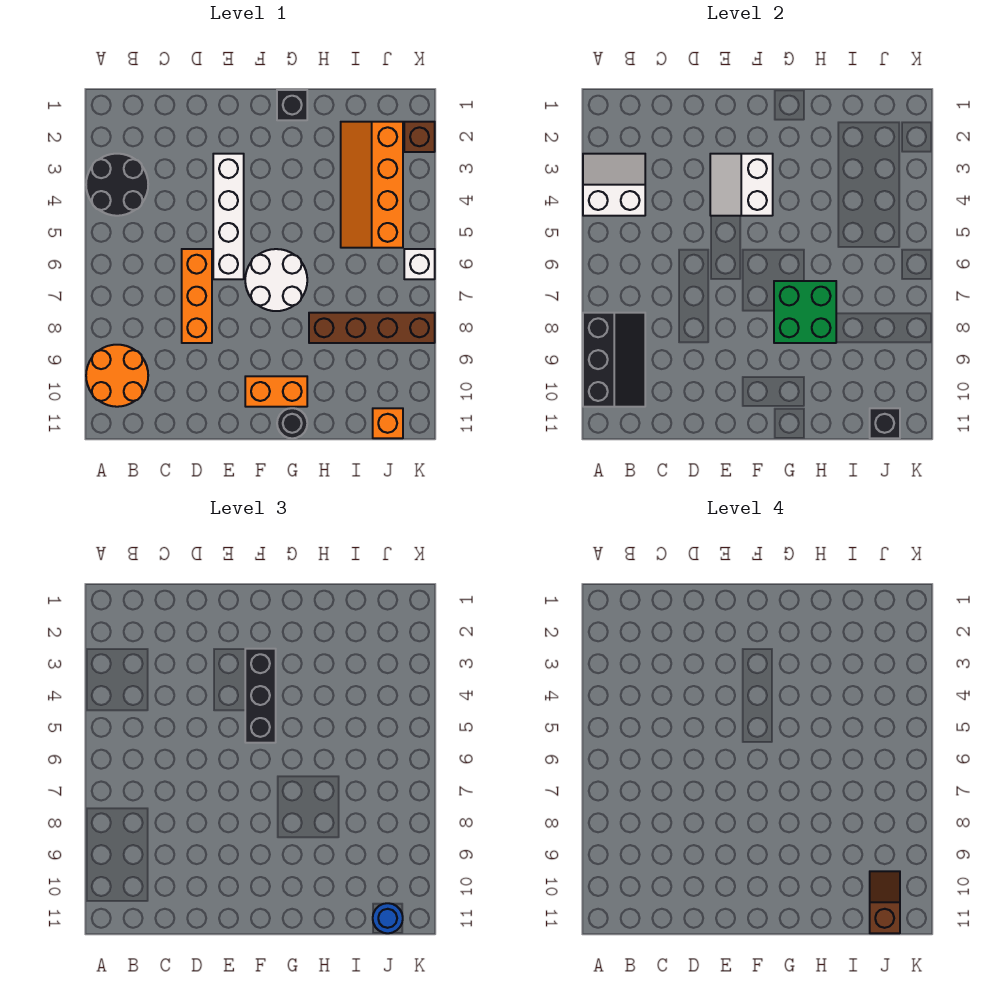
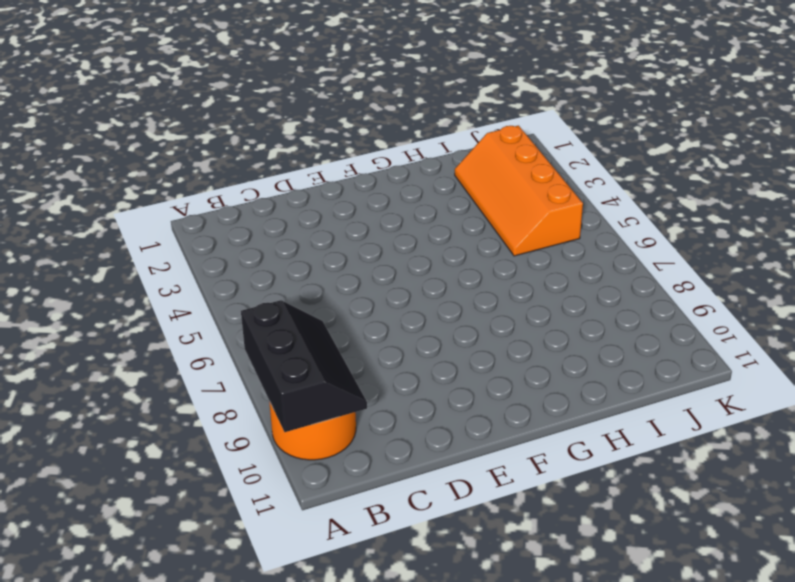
none -> black 2x2 round brick [86,154,148,216]
none -> orange 1x3 brick [182,249,212,343]
none -> white 1x4 brick [213,154,244,279]

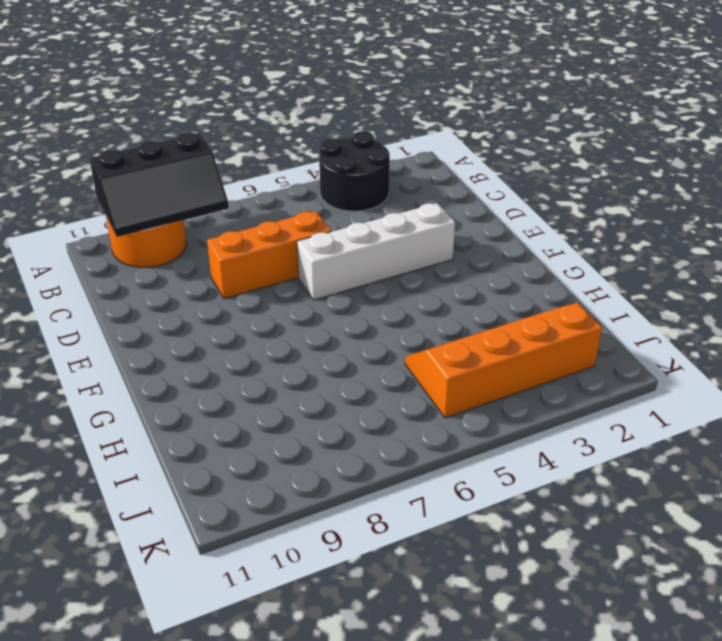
none -> white 2x2 round brick [245,249,307,311]
none -> orange 1x2 brick [245,376,307,407]
none -> black 1x1 brick [277,90,307,120]

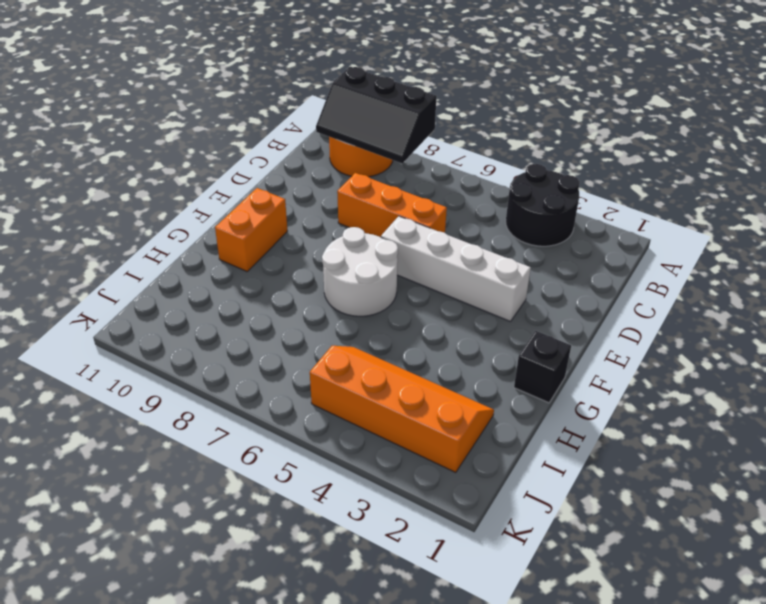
none -> black 1x1 round brick [277,408,307,438]
none -> brown 1x4 brick [309,313,435,343]
none -> orange 1x1 brick [373,408,403,438]

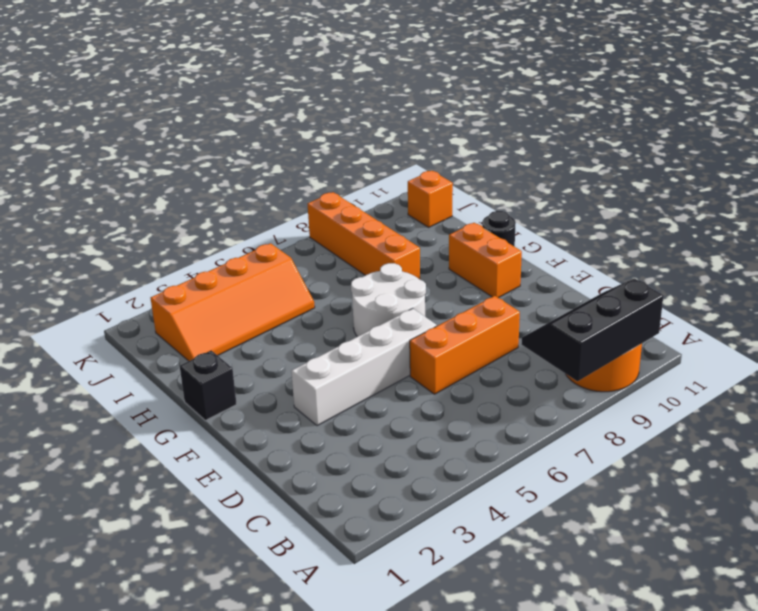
orange 1x4 brick [308,192,420,280] -> brown 1x4 brick [309,313,435,343]
none -> black 2x2 round brick [86,154,148,216]
none -> brown 1x1 brick [404,122,435,152]
none -> white 1x1 brick [404,249,435,279]

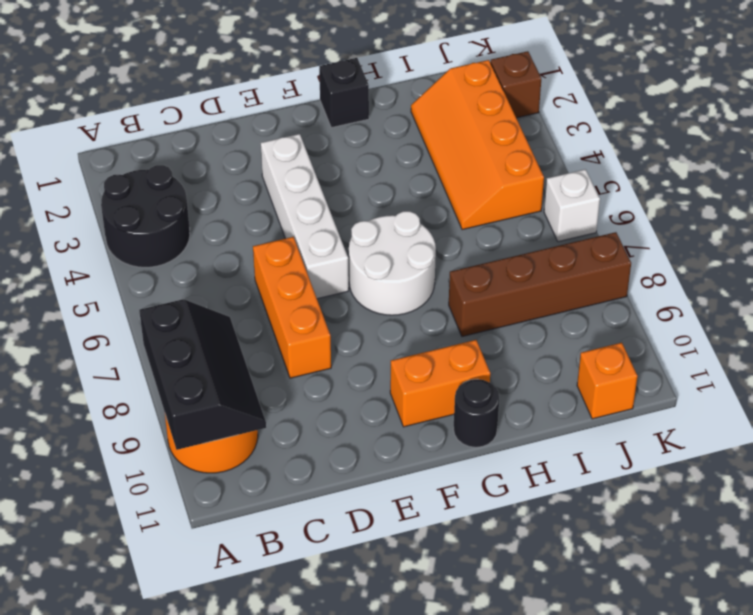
none -> white 2x2 slope [583,154,645,216]
none -> white 2x2 slope [710,154,773,216]
none -> green 2x2 brick [774,281,836,343]

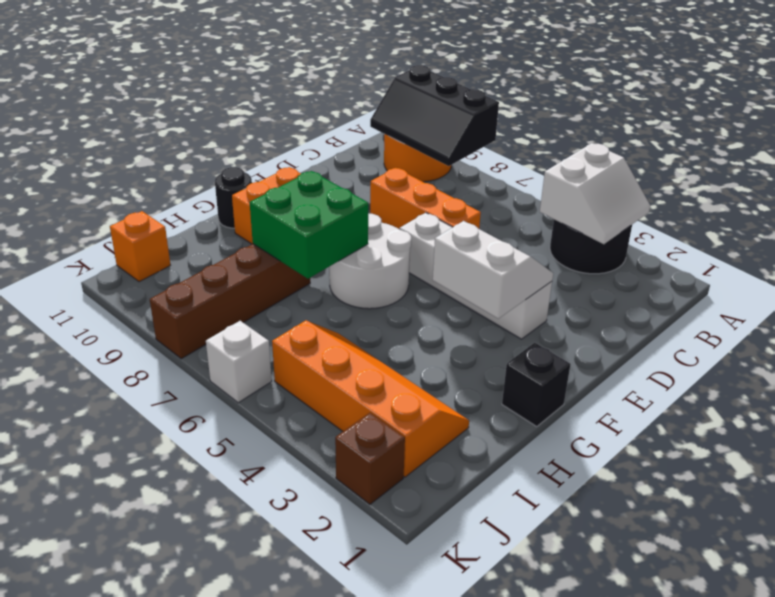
none -> black 1x1 brick [870,408,900,438]
none -> black 1x3 brick [245,649,276,743]
none -> blue 1x1 round brick [373,903,403,933]

